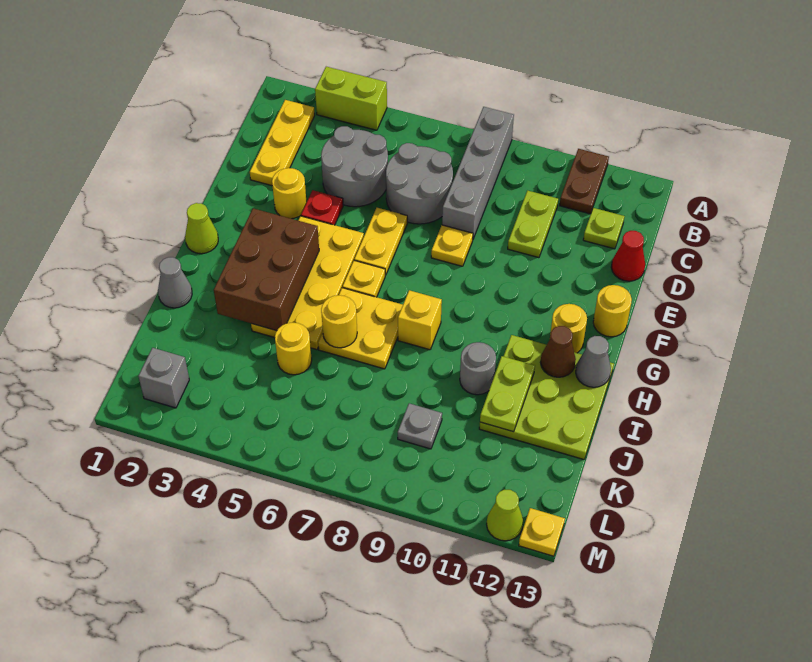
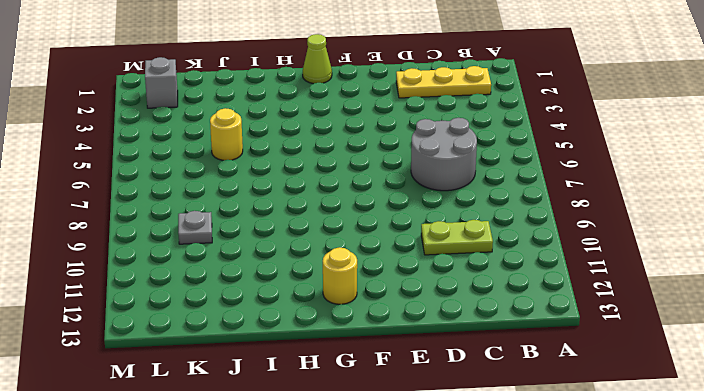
none -> lime 1x2 brick [315,67,387,130]
none -> grey 1x4 brick [442,107,514,239]
none -> brown 1x2 plate [560,149,609,214]
none -> grey 2x2 round brick [321,126,388,207]

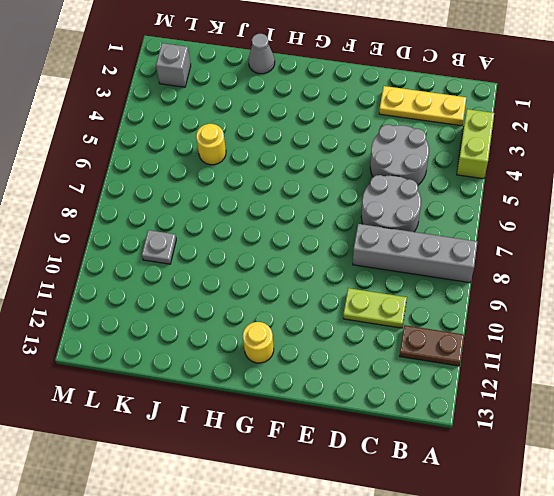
none -> lime 1x1 plate [583,208,624,249]
none -> red 1x1 cone [611,231,645,281]
none -> yellow 1x1 round brick [272,168,307,219]
none -> red 1x1 plate [301,190,343,225]

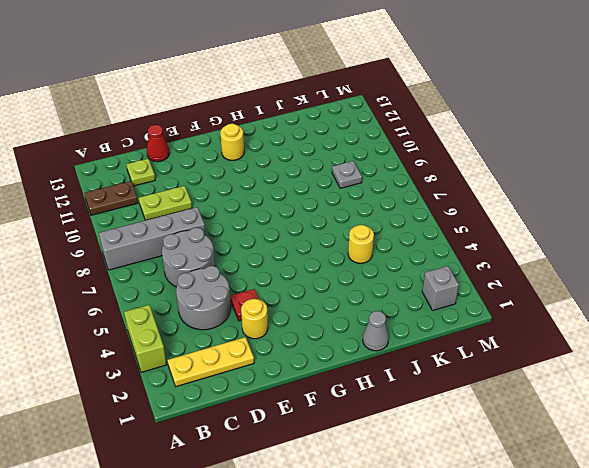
none -> yellow 1x2 plate [354,208,407,275]
none -> yellow 1x1 plate [431,225,473,266]
none -> yellow 2x4 plate [251,216,364,350]
none -> yellow 1x1 round brick [593,285,632,337]

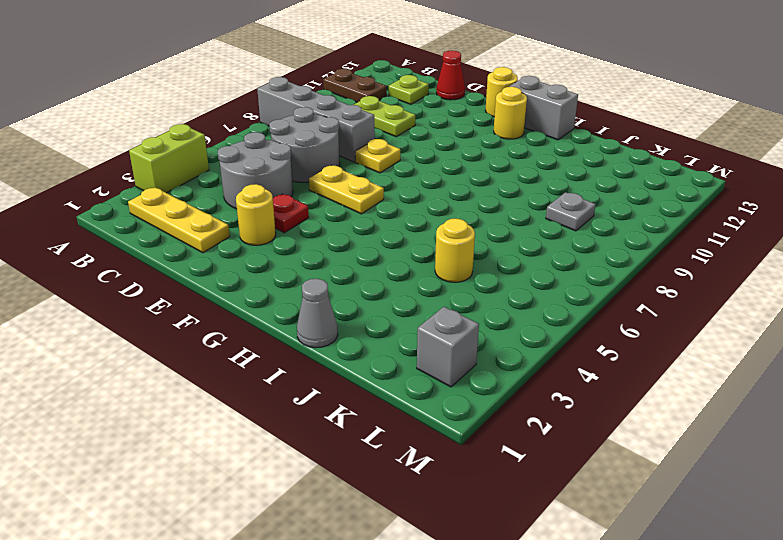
grey 1x2 brick [509,76,578,140] -> lime 3x3 plate [479,335,614,459]
none -> yellow 2x4 plate [251,216,364,350]
none -> lime 1x1 cone [185,203,218,254]
none -> yellow 1x1 plate [343,261,385,297]
none -> yellow 2x2 plate [318,288,403,369]

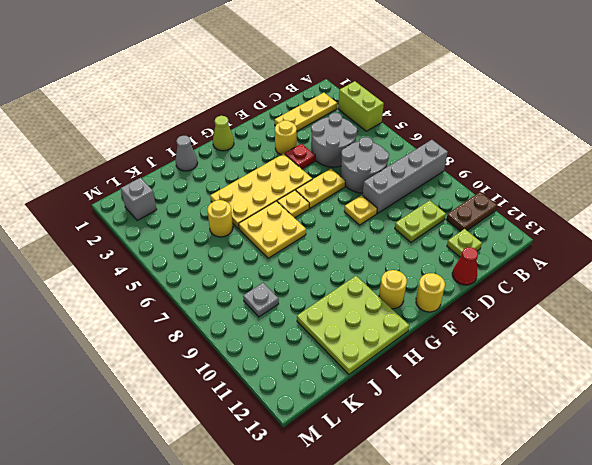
none -> yellow 1x1 brick [398,290,442,350]
none -> grey 1x1 round brick [460,342,496,395]
none -> lime 1x1 cone [487,490,523,541]
none -> yellow 1x1 plate [519,508,565,556]

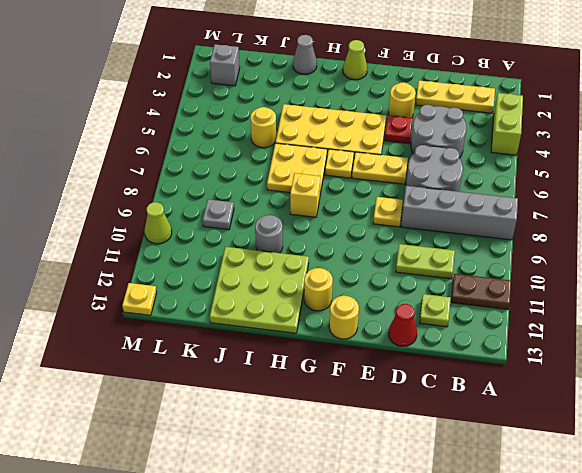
lime 1x1 cone [145,202,172,244] -> lime 1x1 cone moved to [487,490,523,541]
none -> brown 2x3 brick [214,208,319,331]
none -> brown 1x1 cone [540,326,576,377]
none -> grey 1x1 cone [576,336,611,387]
none -> yellow 1x1 round brick [321,295,357,348]

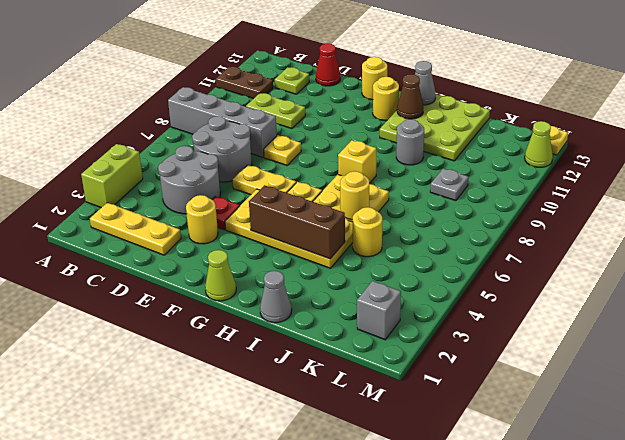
brown 1x3 brick [249,185,345,259] -> brown 2x3 brick [214,208,319,331]
none -> lime 1x2 plate [480,356,535,432]

